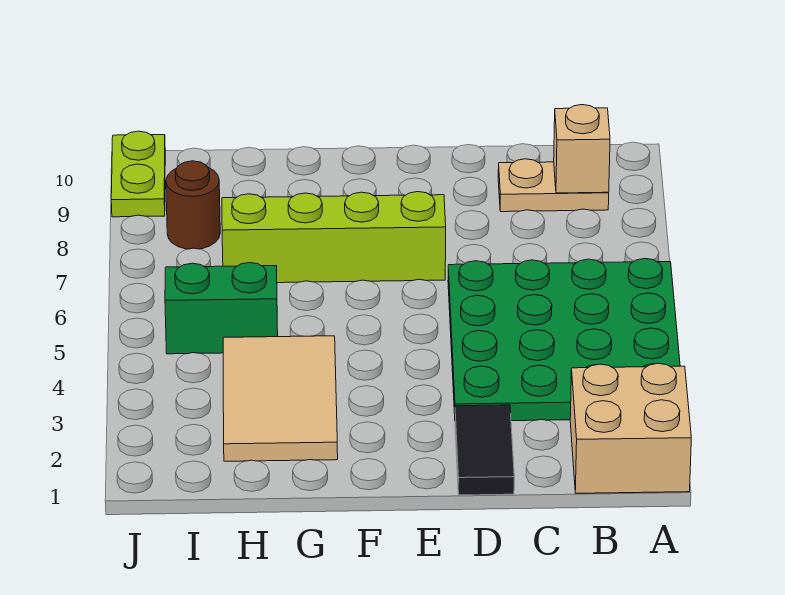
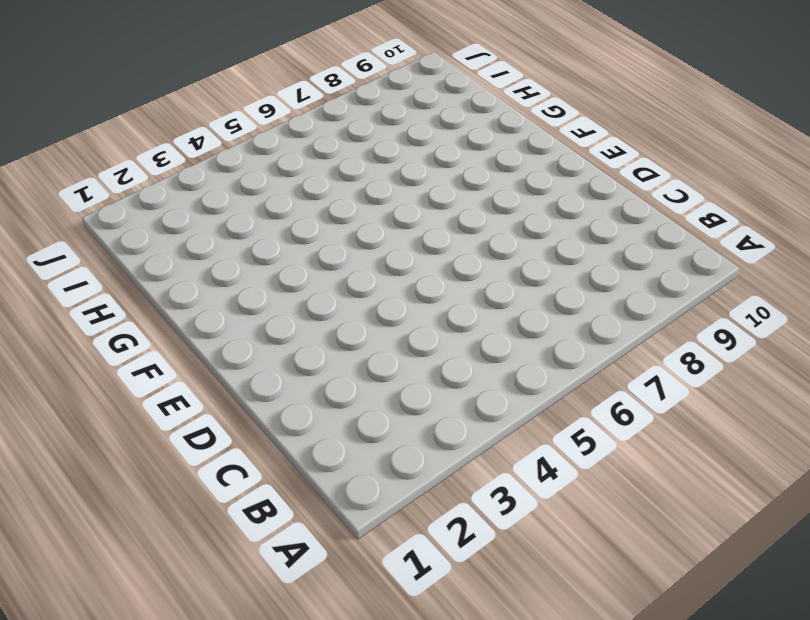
none -> tan 2x2 brick [570,363,691,493]
none -> green 4x4 plate [448,258,680,421]

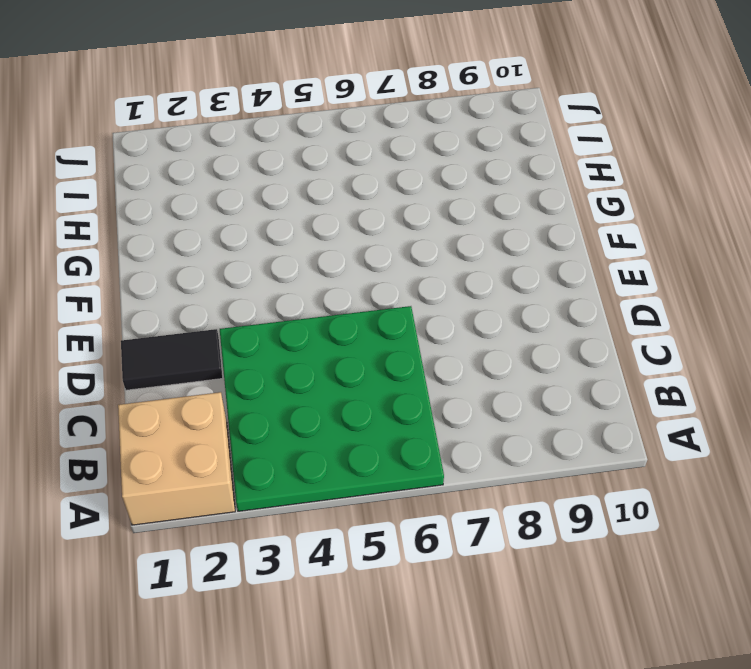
none -> tan 1x2 plate [498,159,609,212]
none -> lime 1x4 brick [222,192,446,283]

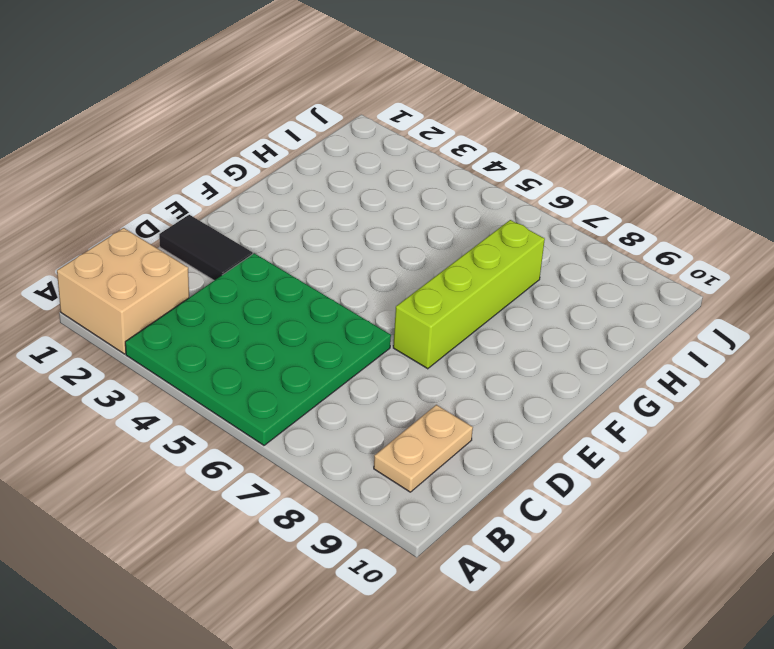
none -> tan 2x3 tile [223,336,338,461]
none -> green 1x2 brick [165,263,278,354]

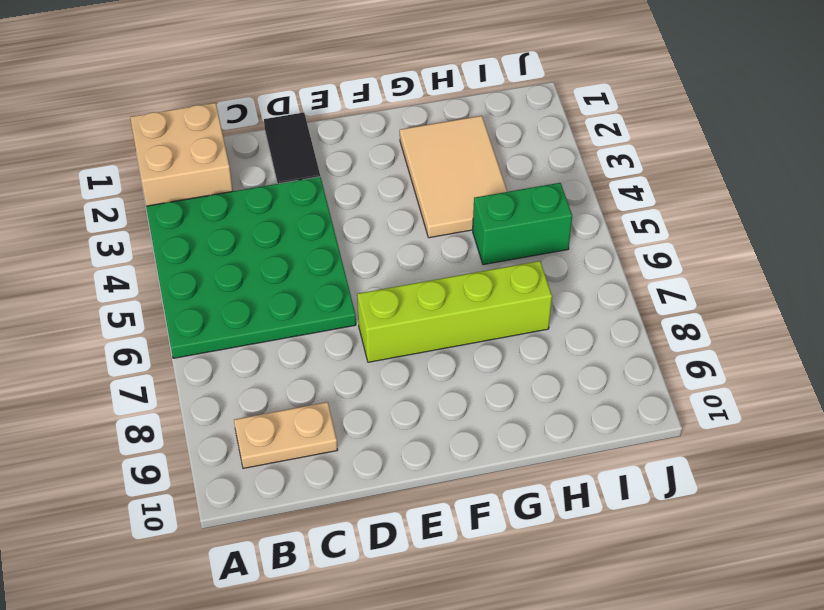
none -> brown 1x1 round brick [166,161,220,249]
none -> lime 1x2 plate [111,131,165,217]

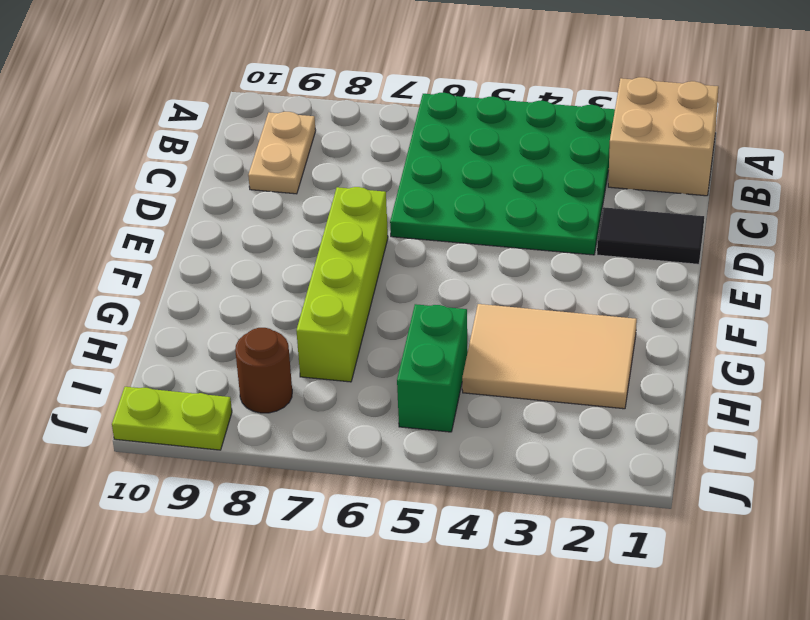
none -> tan 1x1 brick [554,105,610,193]

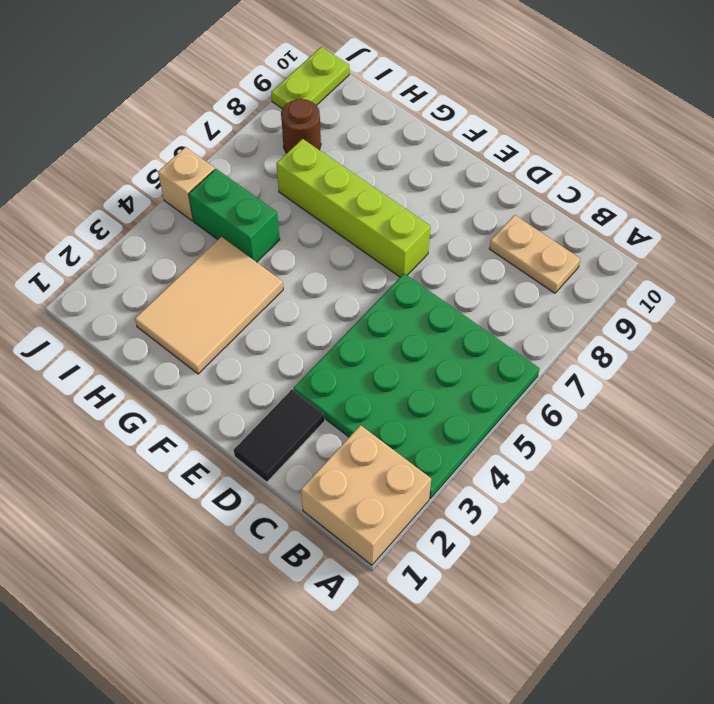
tan 1x1 brick [158,147,215,221] -> tan 1x1 brick moved to [554,105,610,193]

